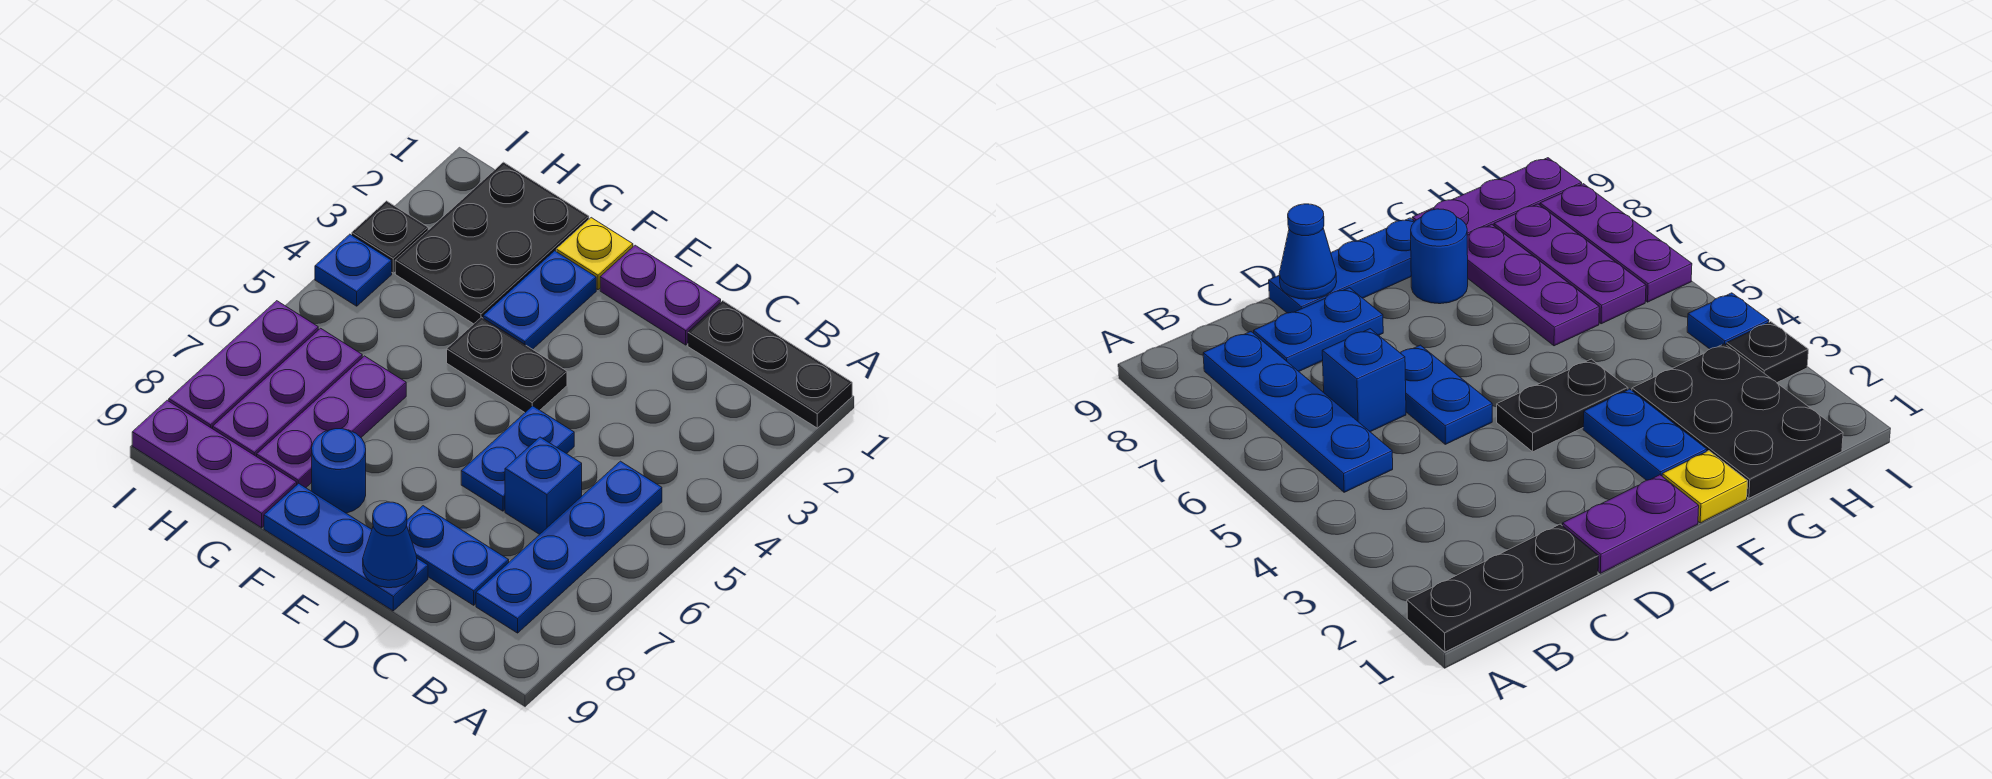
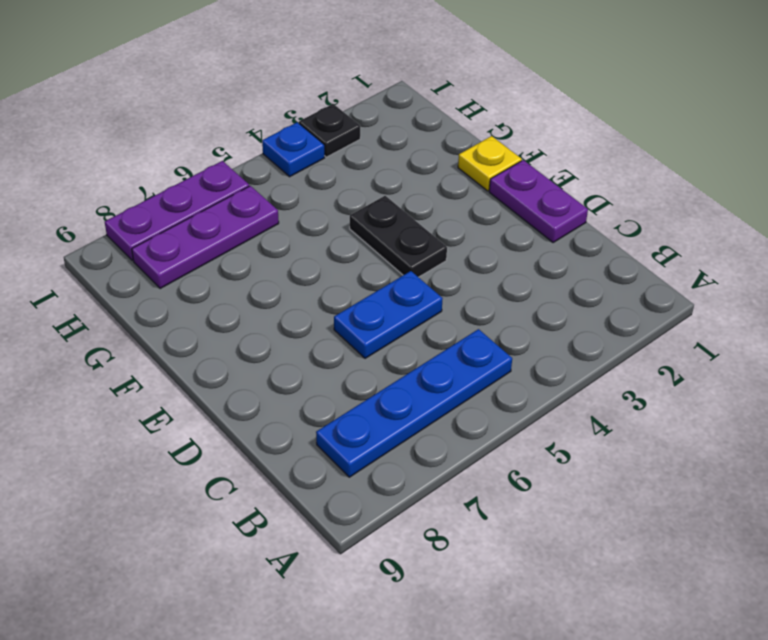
none -> black 1x3 plate [688,301,852,428]
none -> blue 1x1 brick [505,437,582,534]
none -> blue 1x2 plate [407,506,509,605]

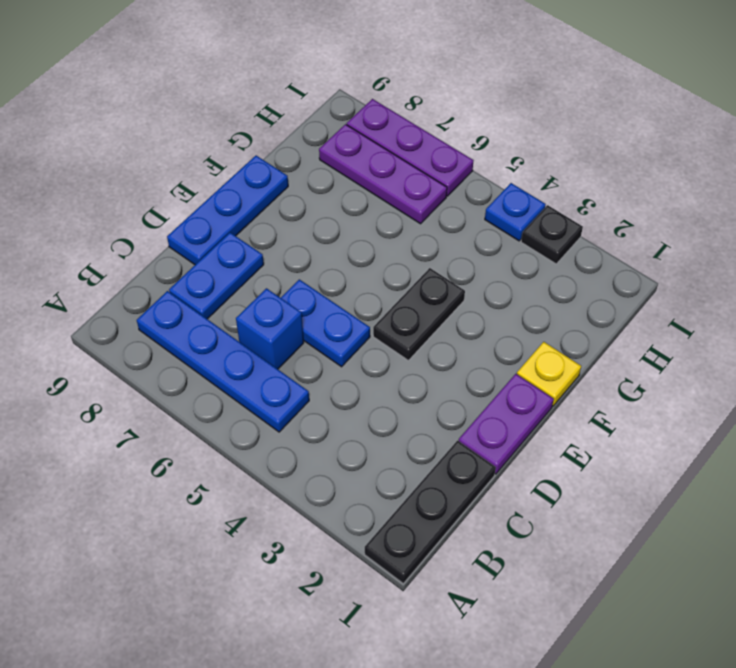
none -> blue 1x2 plate [483,251,596,349]
none -> blue 1x1 round brick [312,429,366,513]
none -> black 2x3 plate [395,162,589,324]

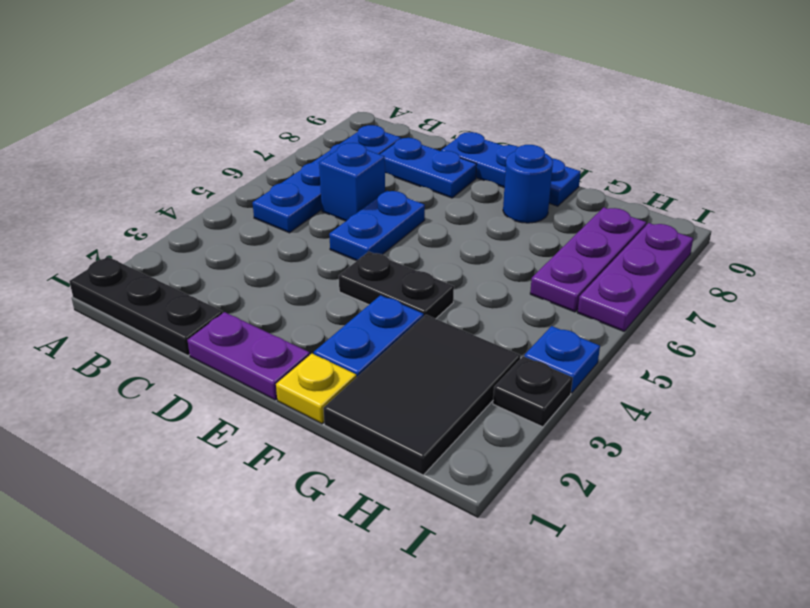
black 2x3 tile [323,315,521,475] -> black 2x3 plate [395,162,589,324]
none -> purple 1x3 plate [257,356,406,488]
none -> purple 1x3 plate [132,400,297,528]
none -> blue 1x1 cone [363,502,417,588]

